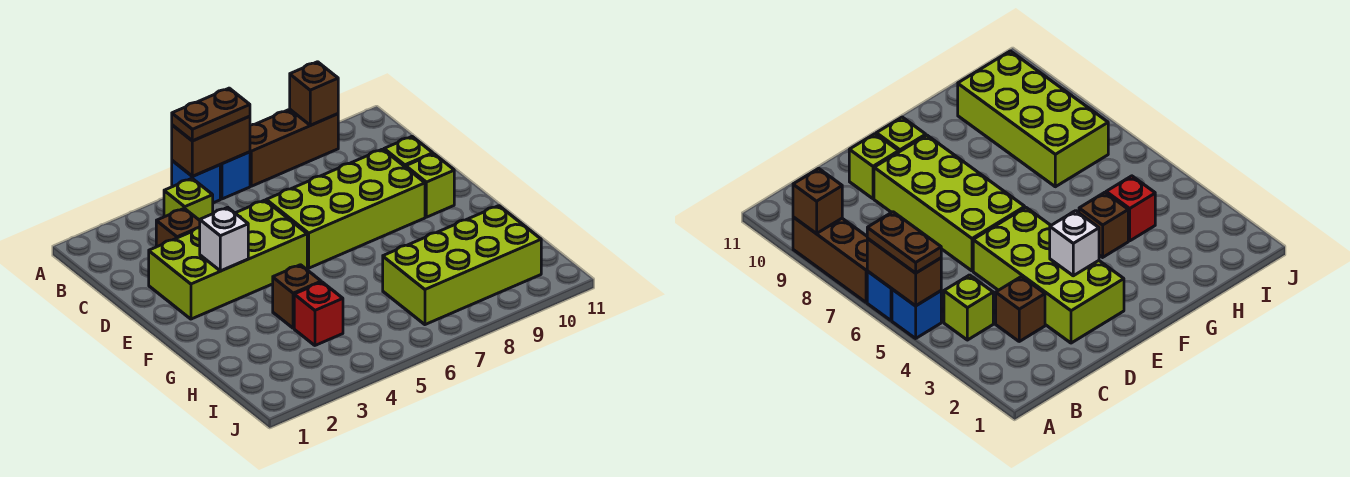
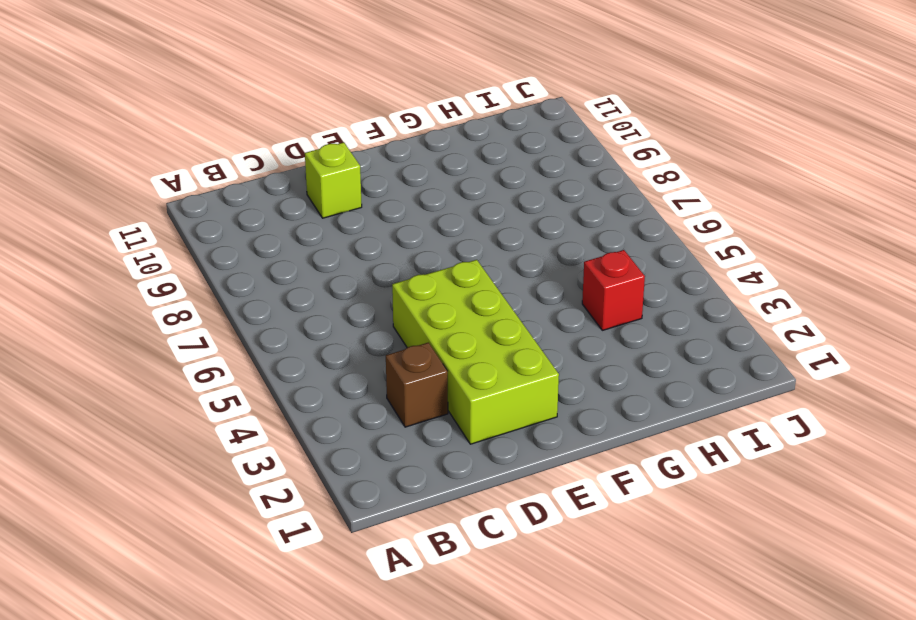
none -> blue 1x1 brick [172,161,220,203]
none -> blue 1x1 brick [220,152,250,199]
none -> brown 1x3 brick [250,109,338,186]

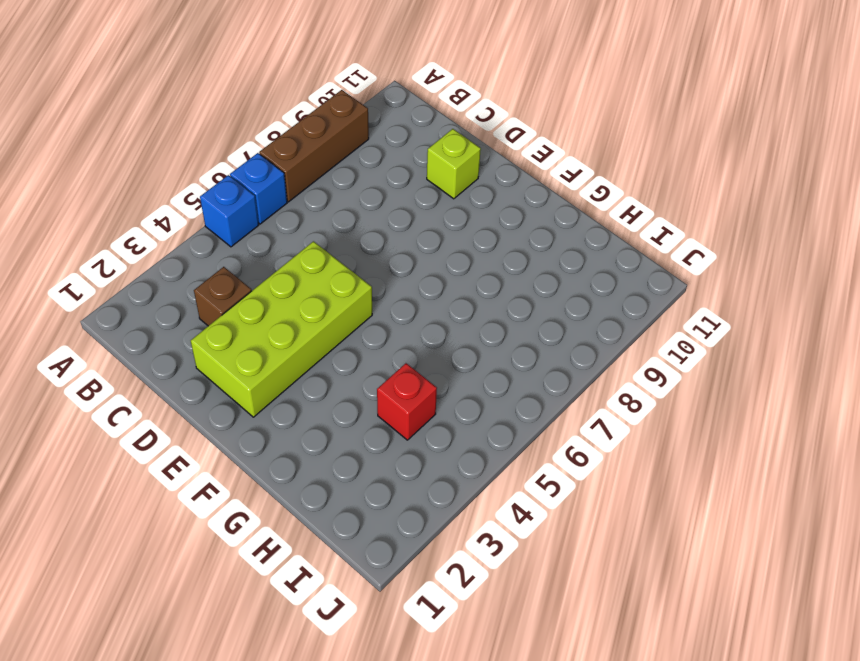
none -> lime 1x1 brick [164,178,213,220]
none -> lime 2x4 brick [266,149,425,268]
none -> lime 1x1 brick [406,154,454,217]

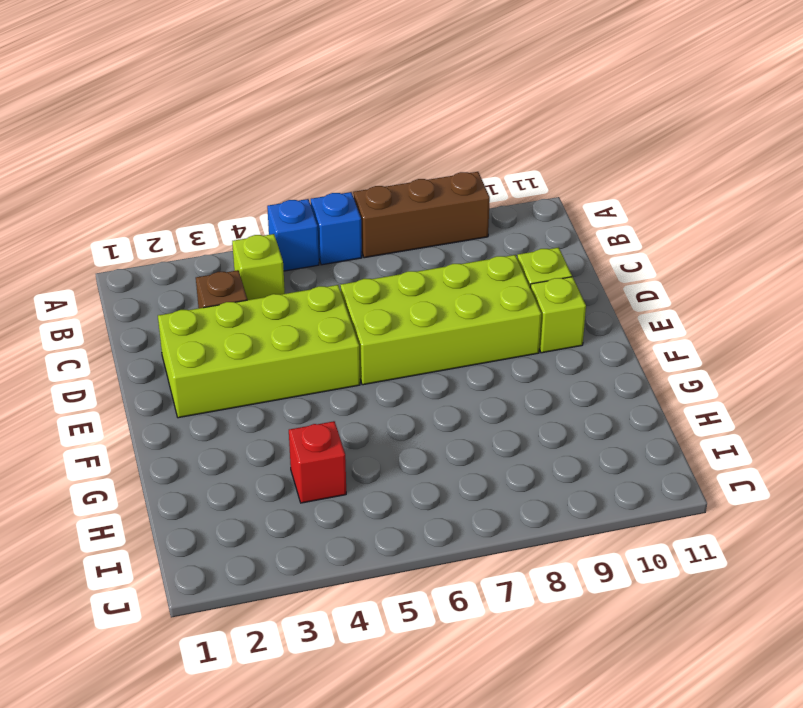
none -> brown 1x1 brick [273,265,321,328]
none -> lime 2x4 brick [383,206,541,325]
none -> brown 1x2 brick [172,116,250,176]

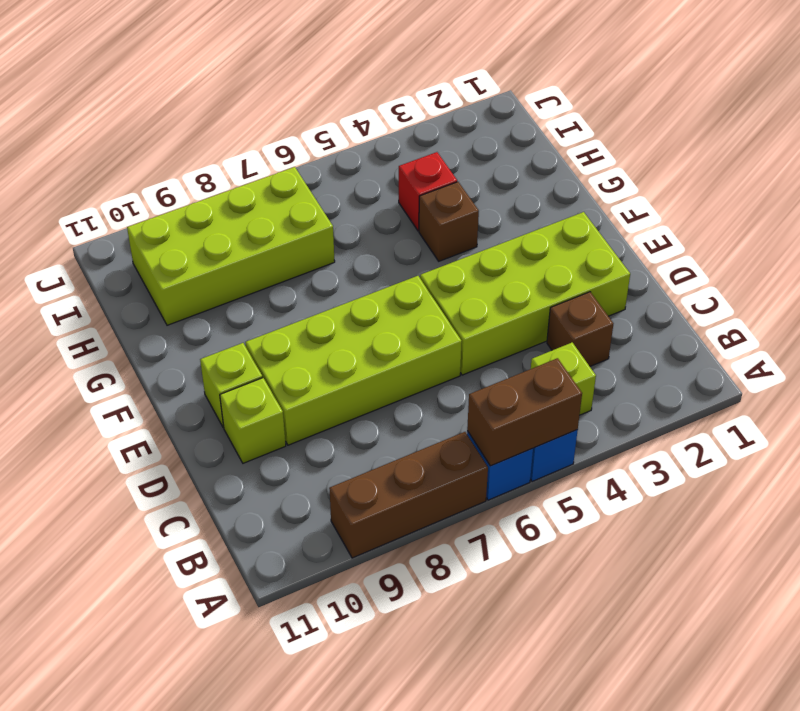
none -> brown 1x1 brick [290,62,338,125]
none -> white 1x1 brick [200,207,248,271]
none -> brown 1x2 plate [172,88,250,141]

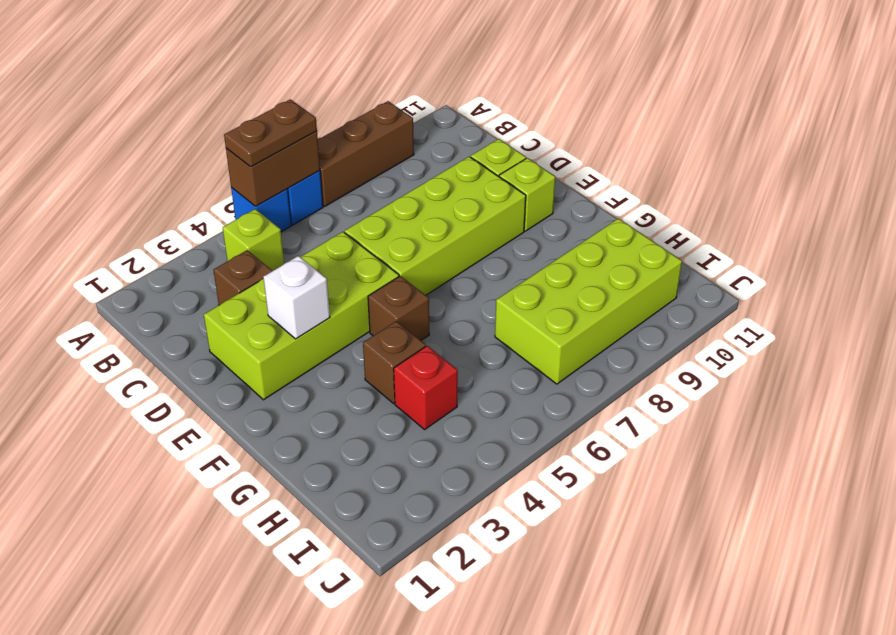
brown 1x1 brick [368,276,429,340] -> brown 1x1 brick moved to [290,62,338,125]

